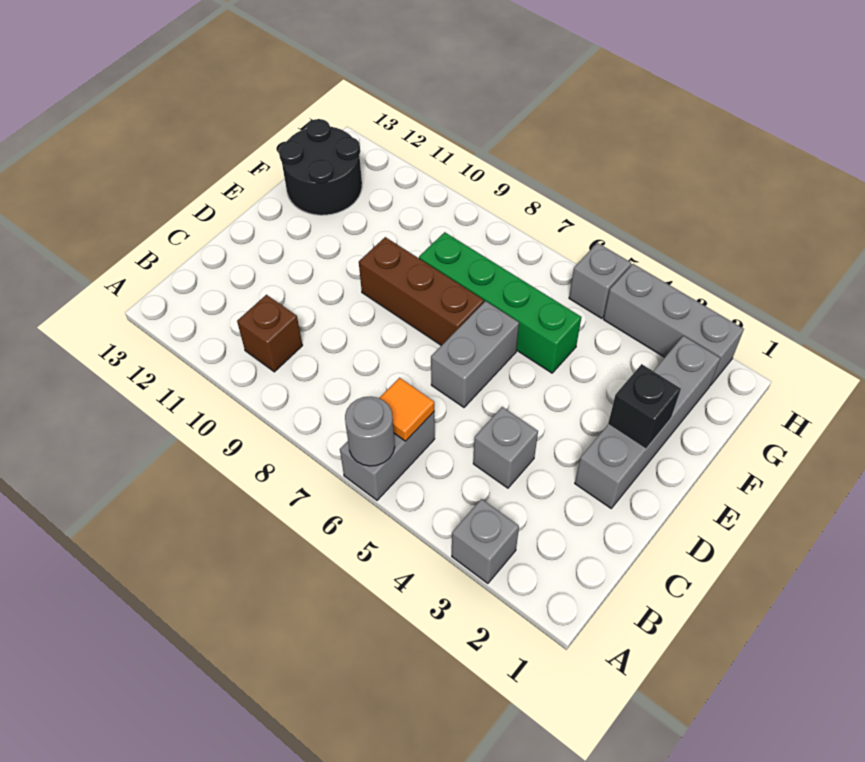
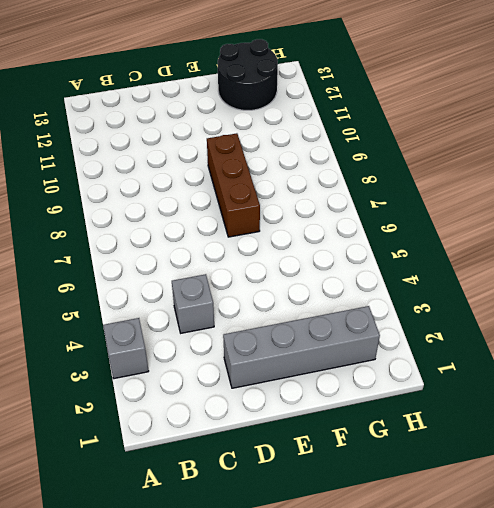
none -> grey 1x2 brick [340,412,435,500]
none -> brown 1x1 brick [237,295,302,372]
none -> grey 1x2 brick [431,301,519,407]

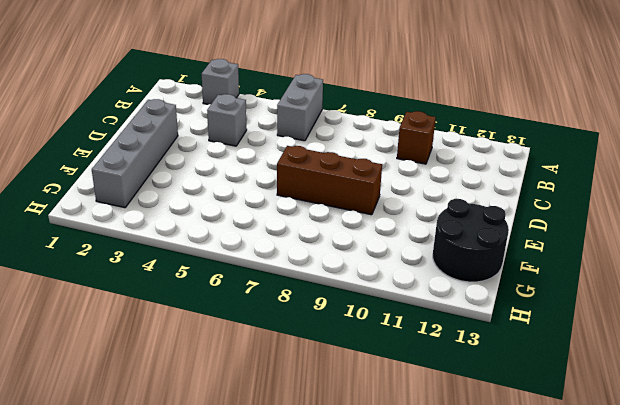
none -> grey 1x2 brick [431,301,519,407]
none -> green 1x4 brick [419,232,581,373]
none -> grey 1x3 brick [604,264,744,385]

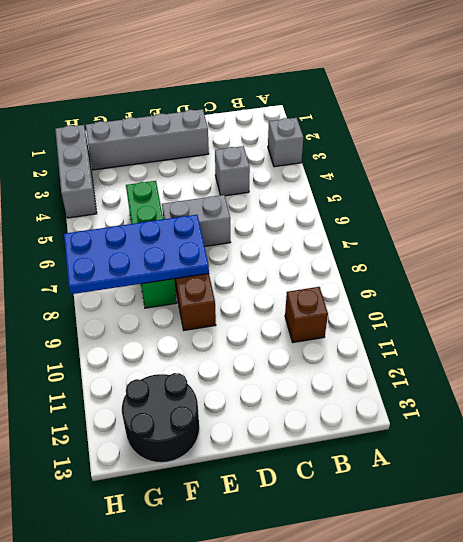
blue 2x4 plate [64,215,209,294] -> none
none -> grey 1x2 brick [340,412,435,500]
none -> grey 1x1 brick [569,243,631,318]
none -> grey 1x1 round brick [345,396,395,466]

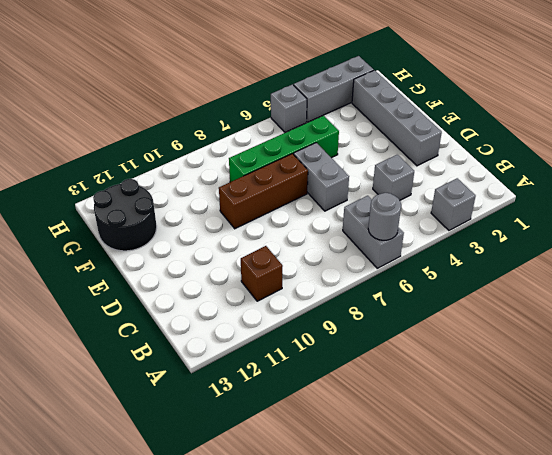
none -> orange 1x1 tile [379,378,434,441]
none -> black 1x1 brick [608,364,681,449]

